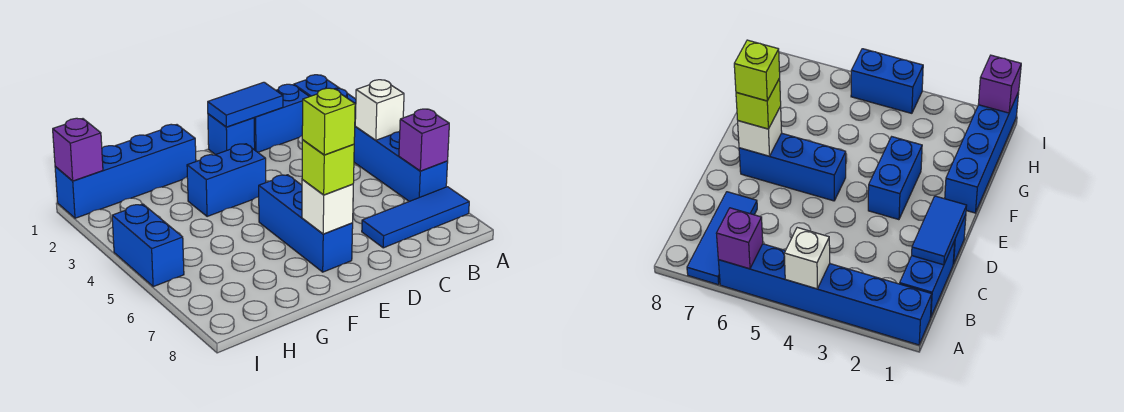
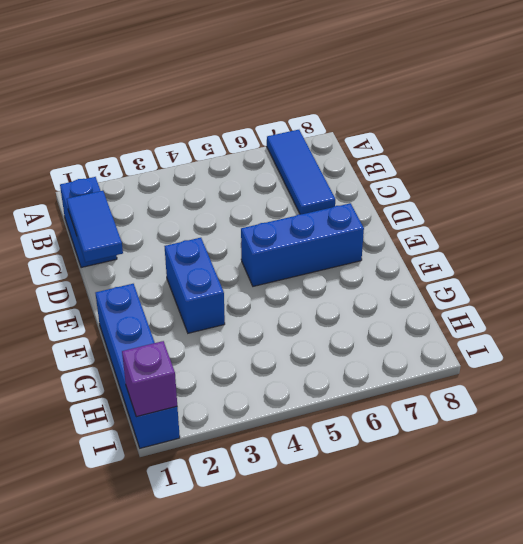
none -> blue 1x6 brick [294,75,448,201]
none -> blue 1x1 brick [208,114,255,155]
none -> blue 1x2 brick [112,204,184,287]

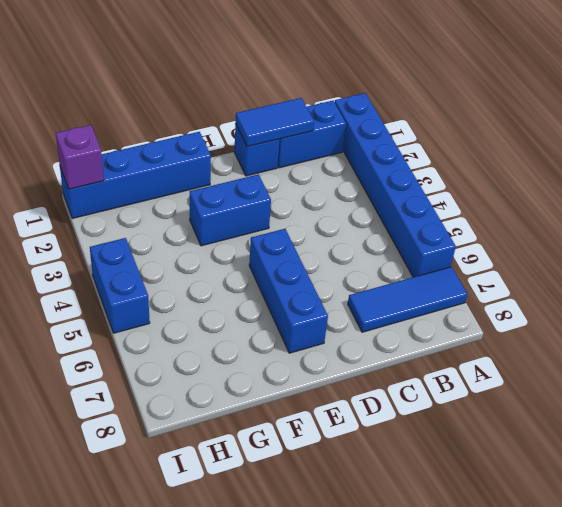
none -> white 1x1 brick [355,80,404,140]
none -> purple 1x1 brick [399,109,449,171]
none -> white 1x1 brick [302,180,353,234]

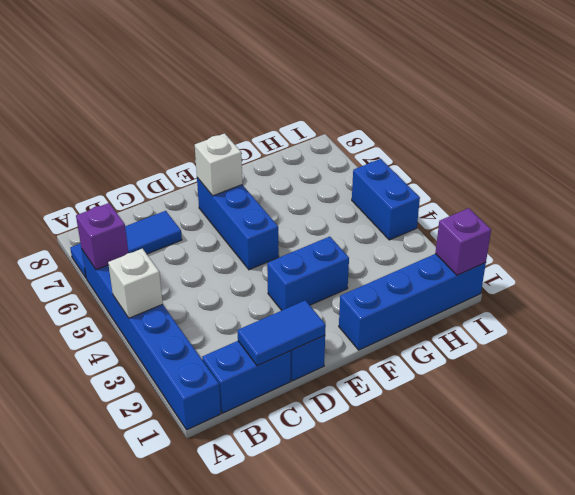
none -> lime 1x1 brick [302,140,354,195]
none -> lime 1x1 brick [302,88,355,155]

